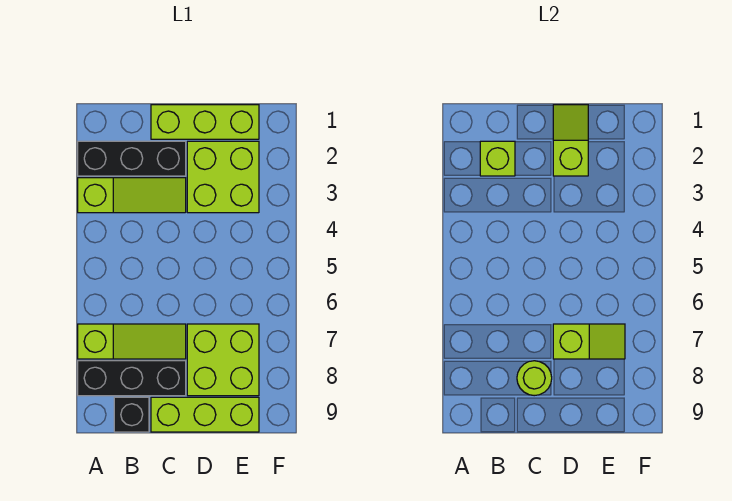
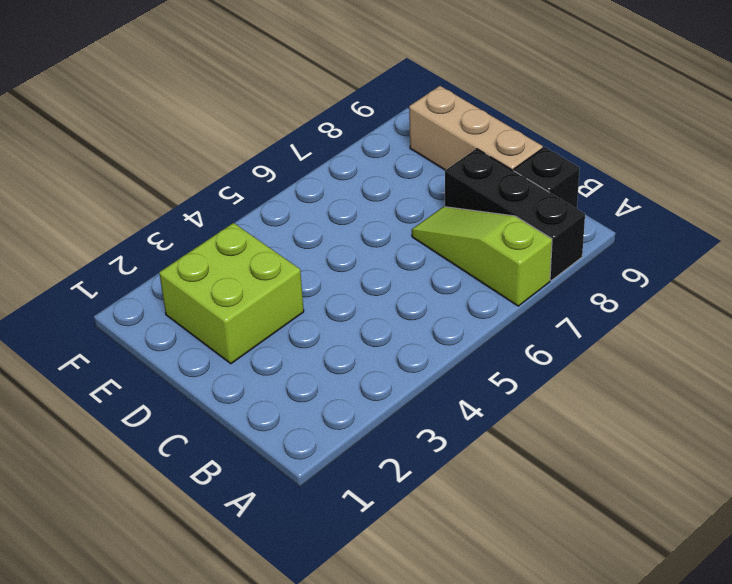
tan 1x3 brick [409,86,543,171] -> lime 1x3 brick [151,397,259,432]
none -> black 1x3 brick [78,141,186,176]
none -> lime 1x3 slope [78,178,186,213]
none -> lime 1x3 brick [151,105,259,139]

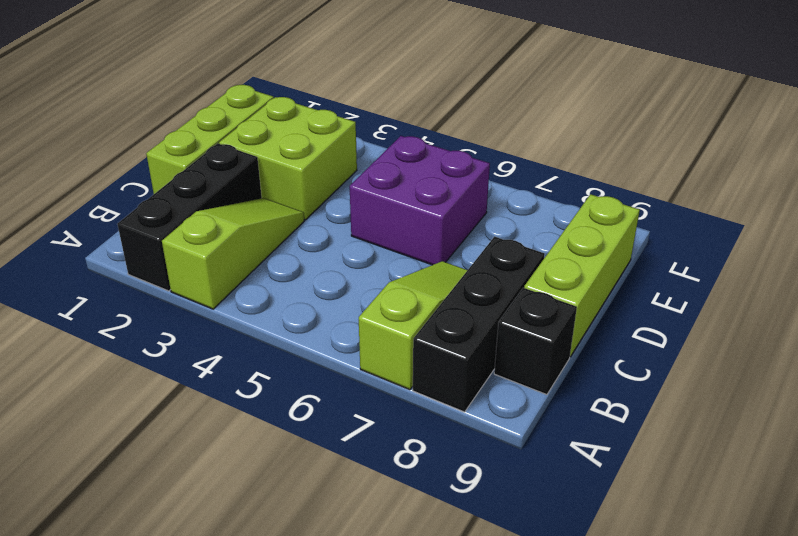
purple 2x2 brick [350,136,490,265] -> none
none -> lime 2x2 brick [187,324,259,396]
none -> lime 1x1 brick [480,141,515,176]
none -> lime 1x1 round brick [517,361,552,396]

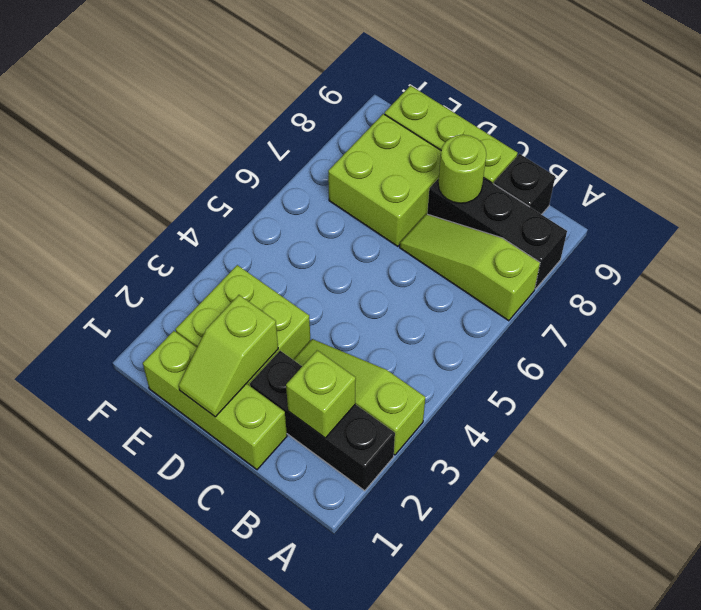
none -> lime 1x2 slope [553,324,625,359]

